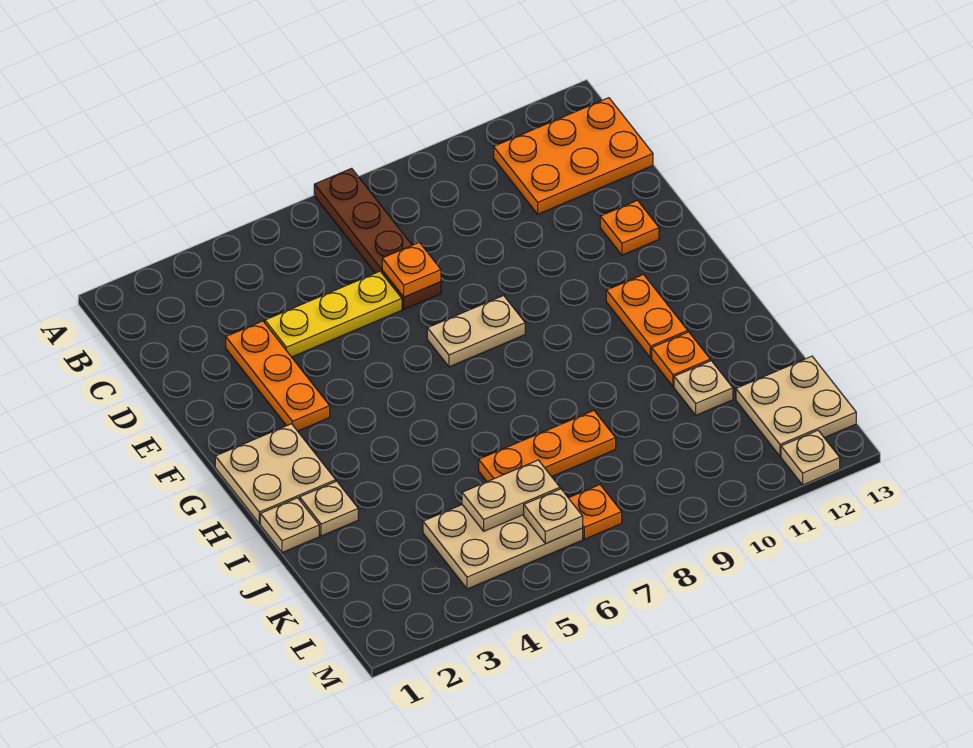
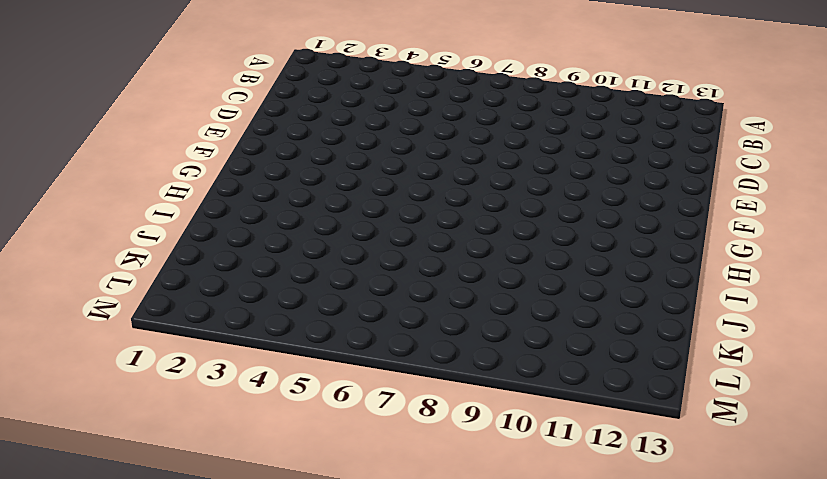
none -> brown 1x4 plate [314,168,441,309]
none -> orange 2x3 plate [494,98,653,214]
none -> orange 1x3 plate [226,321,330,431]

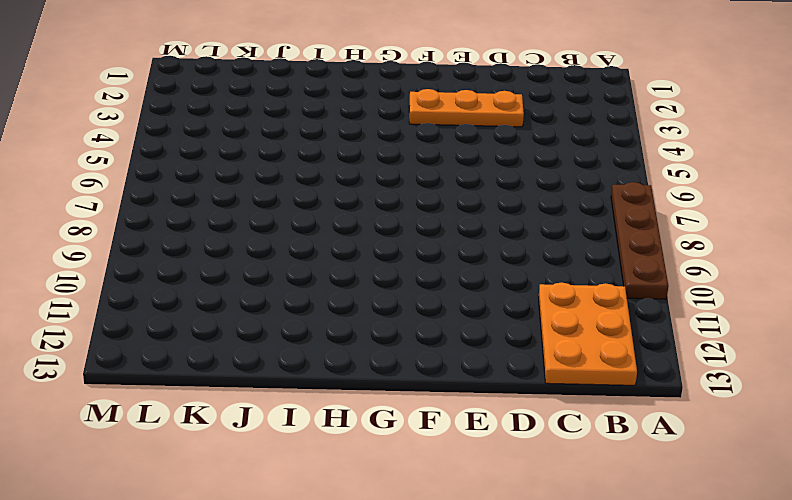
brown 1x4 plate [611,182,668,299] -> brown 1x4 plate turned to [314,168,441,309]
none -> yellow 1x3 plate [265,271,402,357]
none -> orange 1x1 plate [600,200,659,255]
none -> tan 1x2 plate [427,296,525,367]

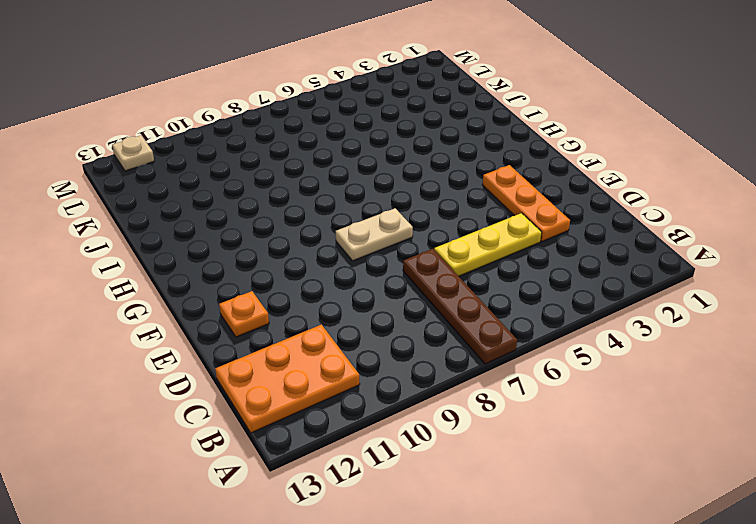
none -> tan 2x2 plate [215,424,336,524]
none -> orange 1x2 plate [606,275,688,358]
none -> tan 1x1 plate [260,498,319,552]

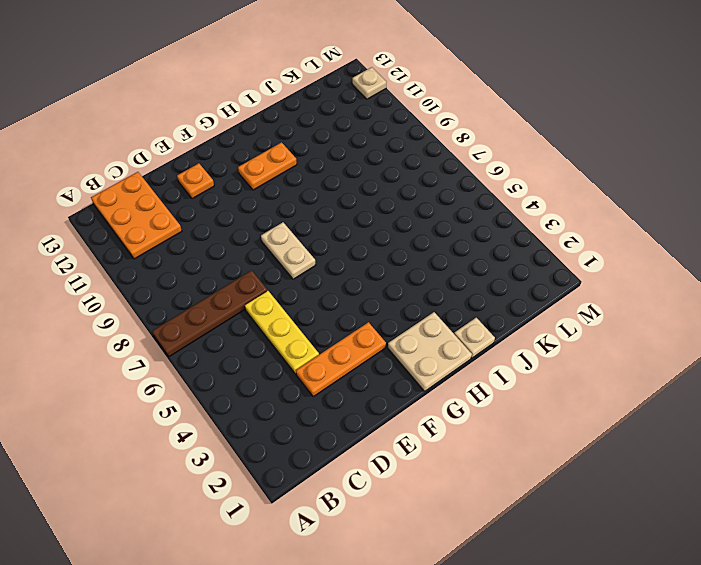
none -> tan 1x1 plate [300,481,358,536]
none -> orange 1x1 plate [652,332,710,387]
none -> orange 1x3 plate [479,411,616,482]

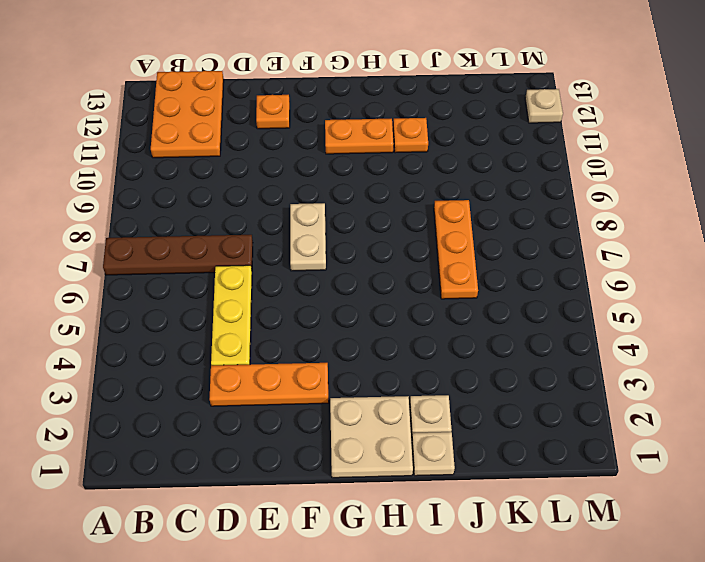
none -> tan 1x1 plate [674,361,733,415]
none -> tan 2x3 plate [423,505,583,589]
none -> tan 2x2 plate [736,356,856,456]

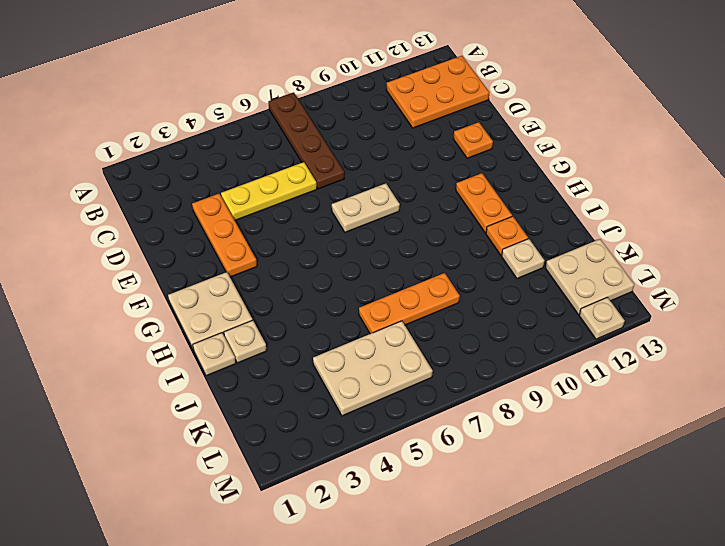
none -> orange 1x1 plate [569,485,622,539]
none -> orange 1x1 plate [382,242,441,297]
none -> tan 1x2 plate [462,460,560,531]

